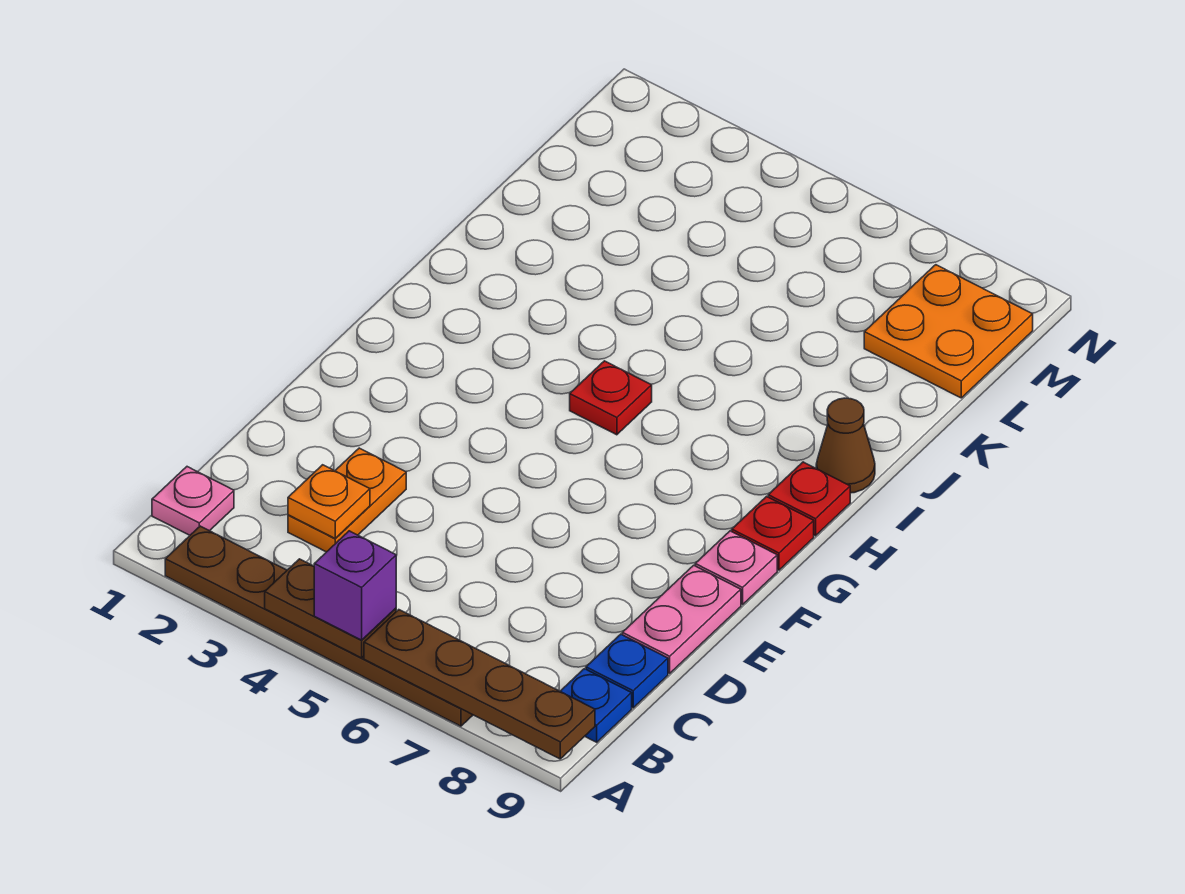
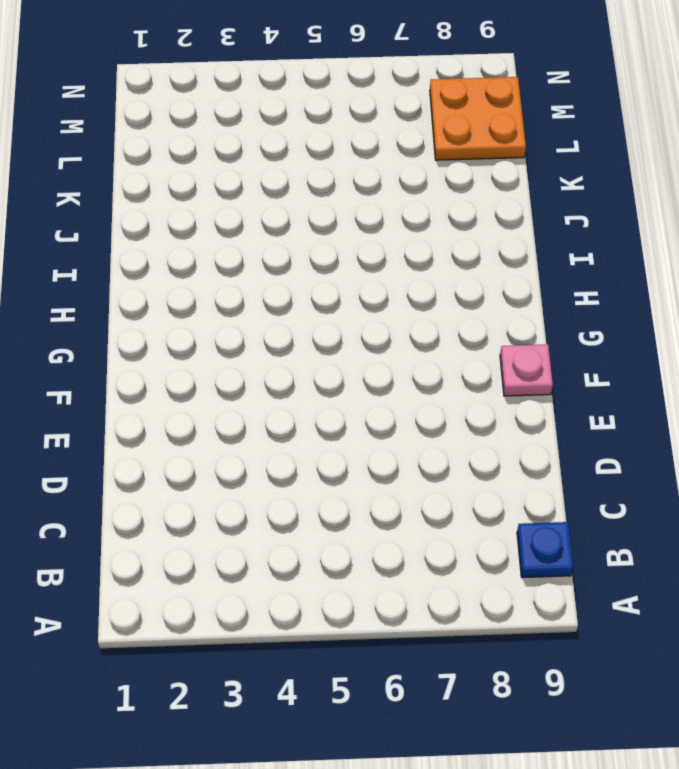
none -> brown 1x6 plate [165,526,473,726]
none -> pink 1x1 plate [152,467,234,535]
none -> orange 1x2 plate [288,448,406,552]

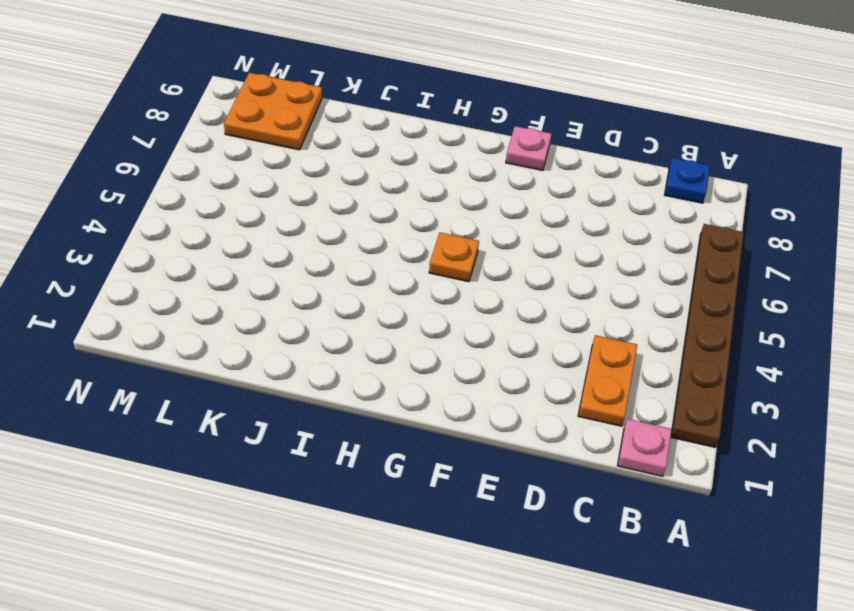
orange 1x2 plate [578,335,637,426] -> orange 1x2 plate turned to [288,448,406,552]
orange 1x1 plate [429,233,479,282] -> orange 1x1 plate moved to [288,465,370,538]
none -> blue 1x1 plate [586,634,668,708]
none -> pink 1x2 plate [622,565,741,673]
none -> red 1x1 plate [732,496,814,570]

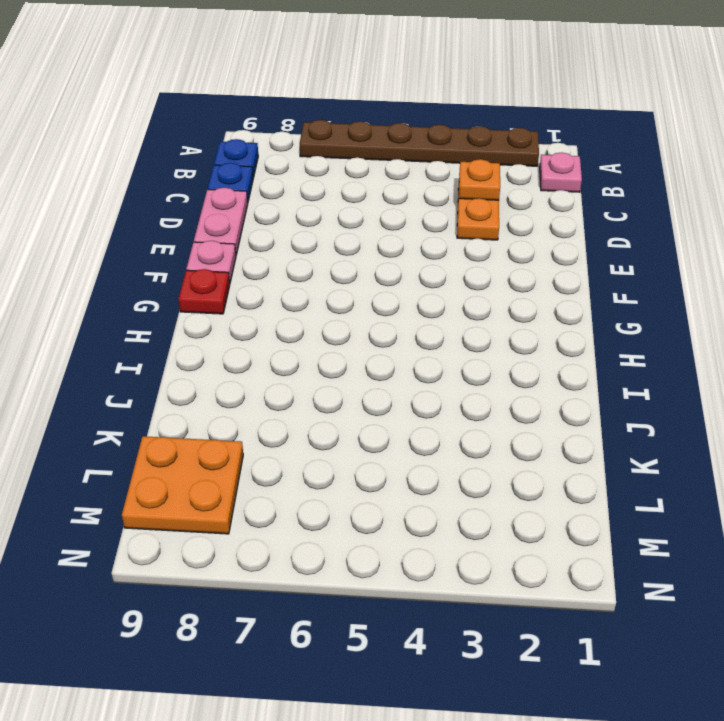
none -> red 1x1 plate [570,361,652,435]
none -> red 1x1 plate [768,462,850,536]
none -> brown 1x1 cone [816,398,875,493]

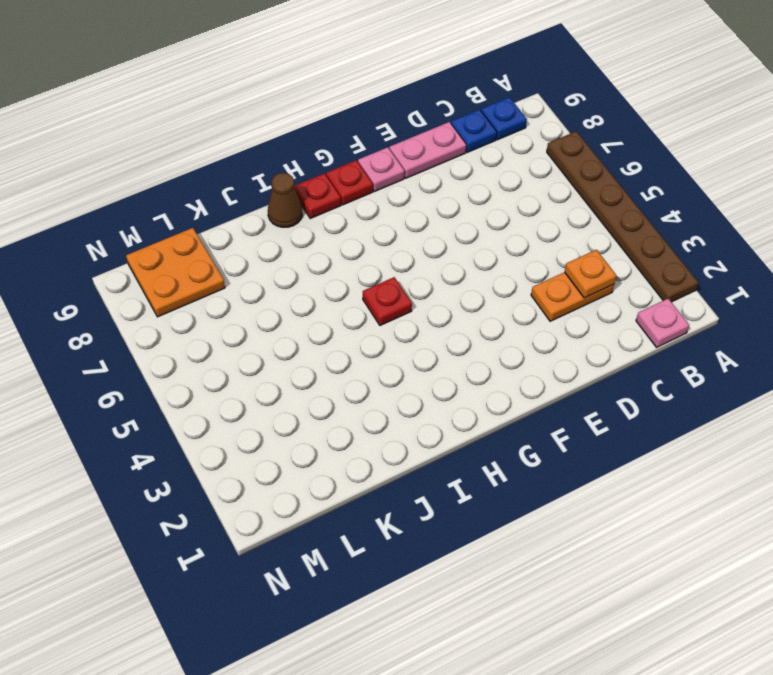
none -> brown 1x2 plate [265,559,396,658]
none -> brown 1x4 plate [364,610,595,759]
none -> purple 1x1 brick [314,531,396,640]

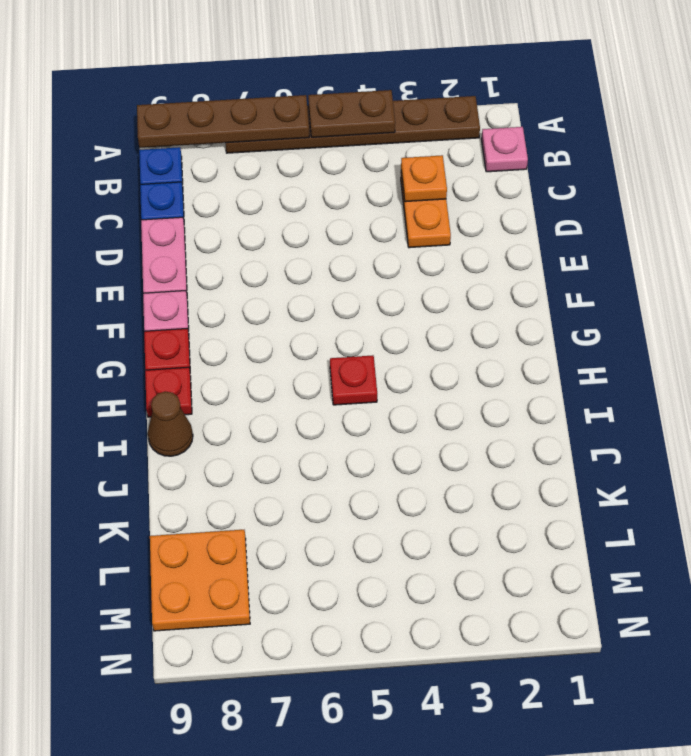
none -> purple 1x1 brick [314,531,396,640]

